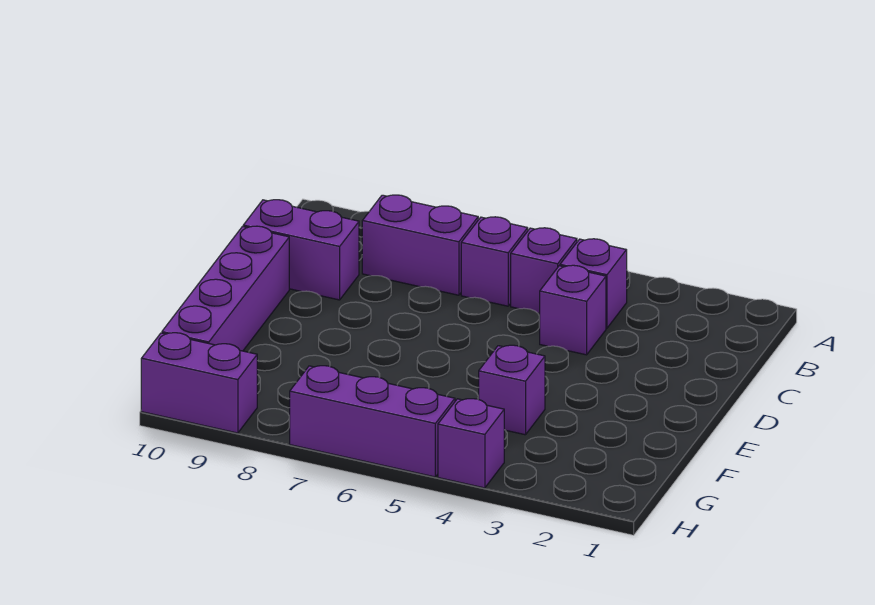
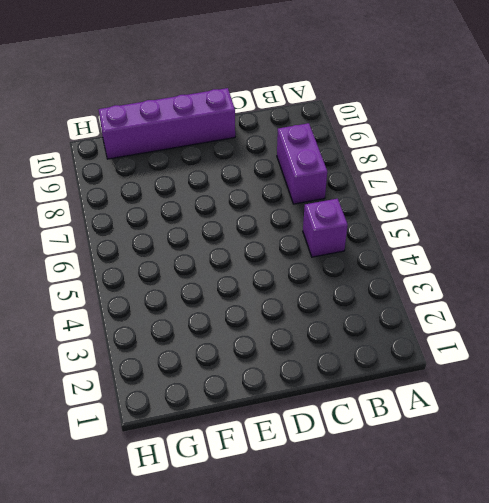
none -> purple 1x1 brick [560,239,627,328]
none -> purple 1x1 brick [461,217,528,306]

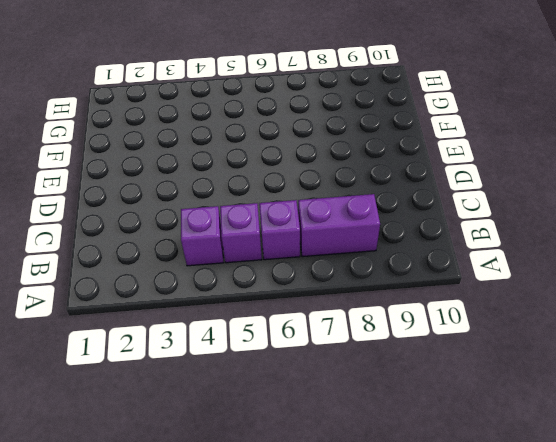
none -> purple 1x1 brick [540,265,606,355]
none -> purple 1x2 brick [243,200,359,300]

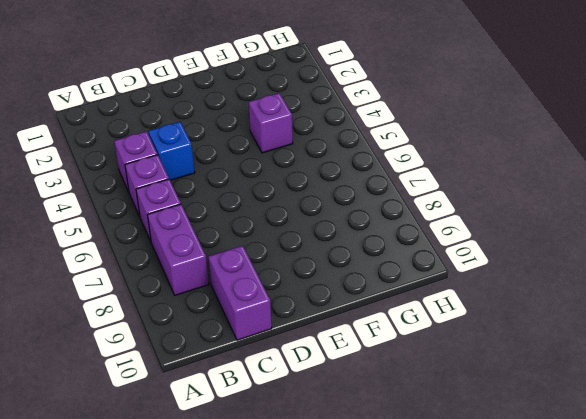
blue 1x1 brick [149,122,195,180] -> purple 1x1 brick [540,265,606,355]
none -> purple 1x4 brick [162,226,289,351]
none -> purple 1x1 brick [438,399,504,488]

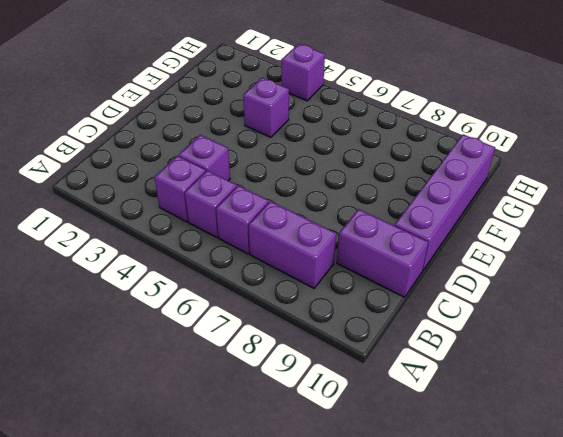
none -> purple 1x3 brick [290,366,455,477]
none -> purple 1x2 brick [141,333,257,433]

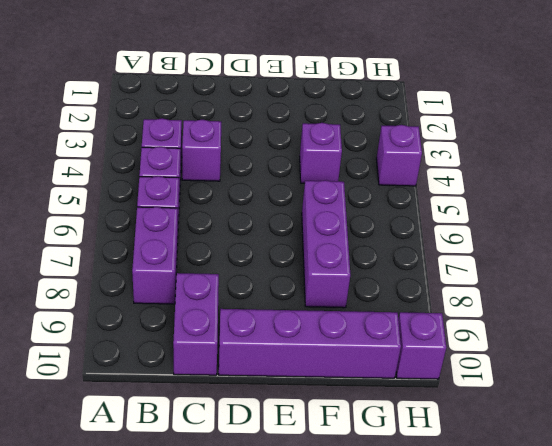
purple 1x3 brick [302,180,350,308] -> purple 1x3 brick moved to [290,366,455,477]
purple 1x1 brick [396,312,446,379] -> purple 1x2 brick [141,333,257,433]

